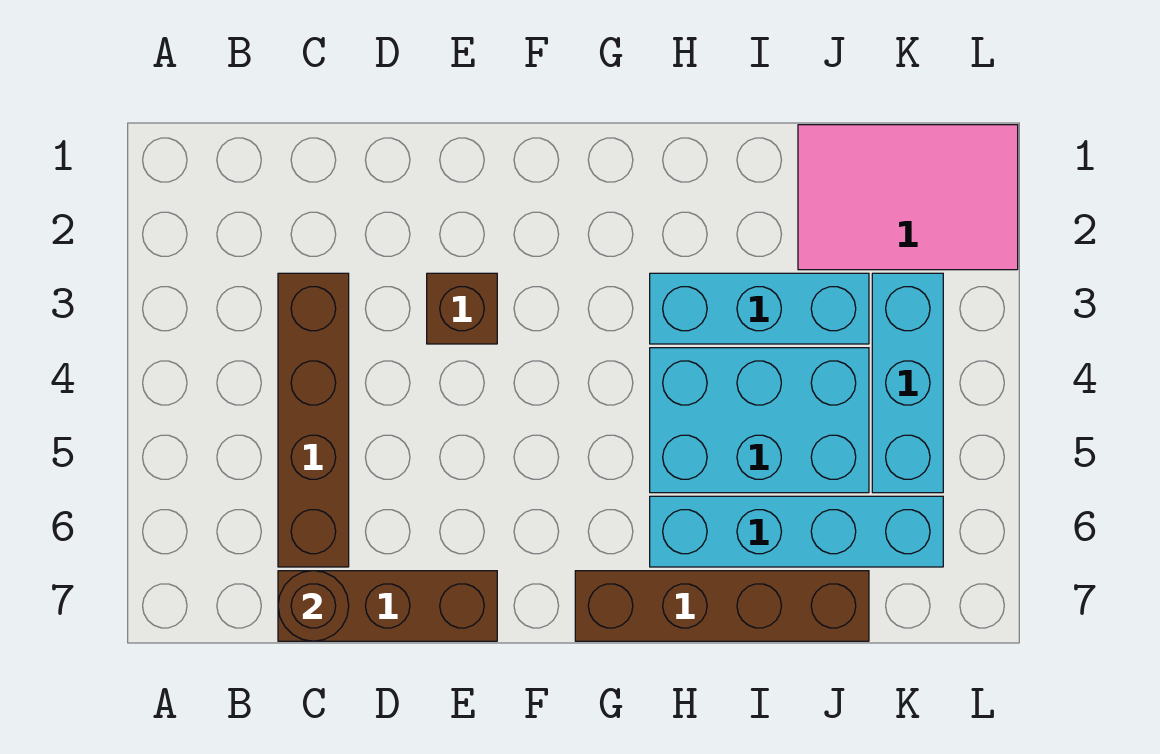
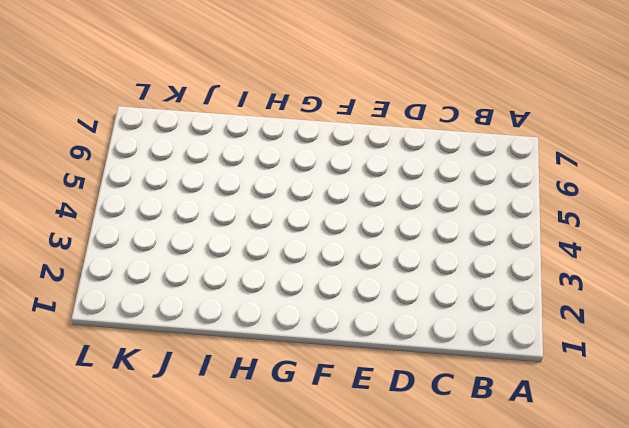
none -> brown 1x4 brick [278,273,349,567]
none -> brown 1x3 brick [278,571,497,641]

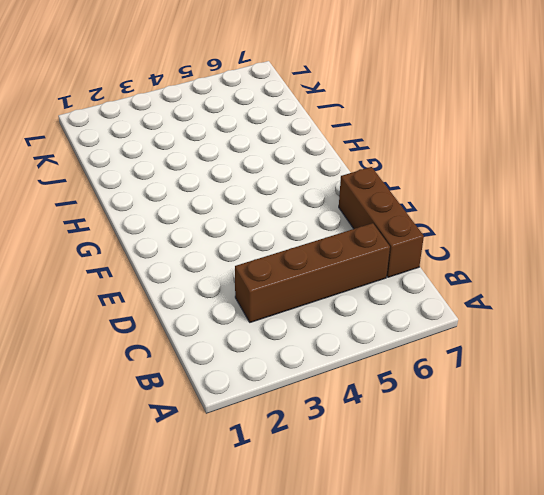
none -> brown 1x1 brick [427,273,497,344]
none -> brown 1x4 brick [575,571,869,641]

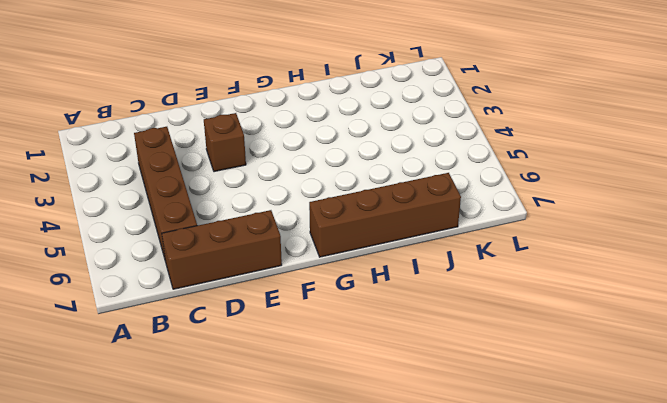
none -> cyan 1x3 brick [650,273,869,344]
none -> cyan 2x3 brick [650,348,869,493]

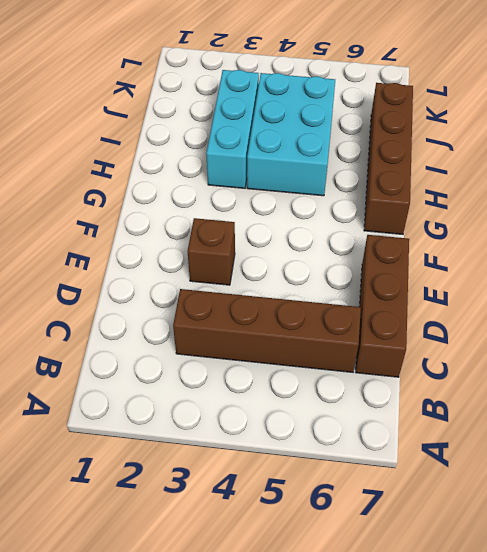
none -> cyan 1x4 brick [650,496,943,567]
none -> pink 2x3 tile [798,125,1018,270]

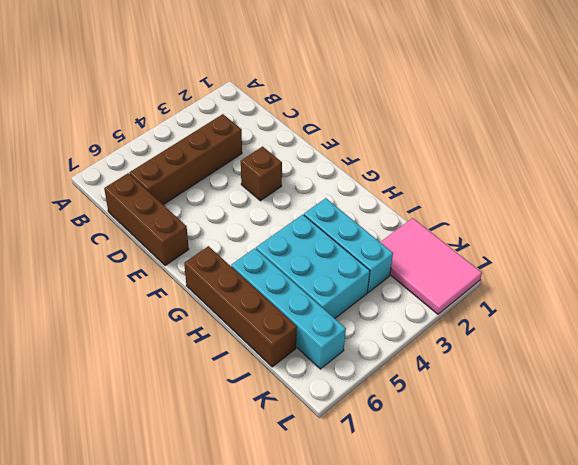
none -> cyan 1x3 brick [872,273,943,493]
none -> brown 1x1 round brick [278,571,349,641]

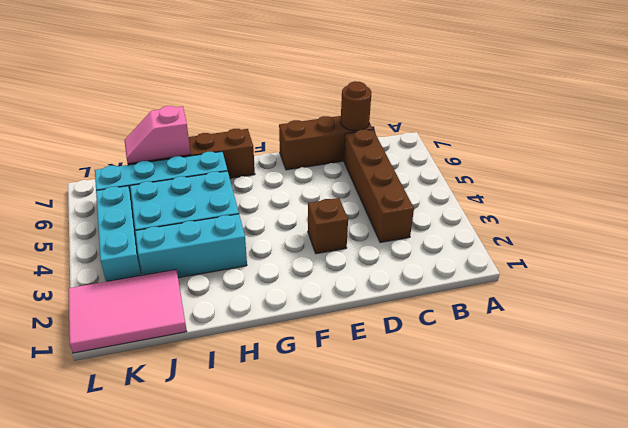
pink 1x2 slope [125,106,191,164] -> none

